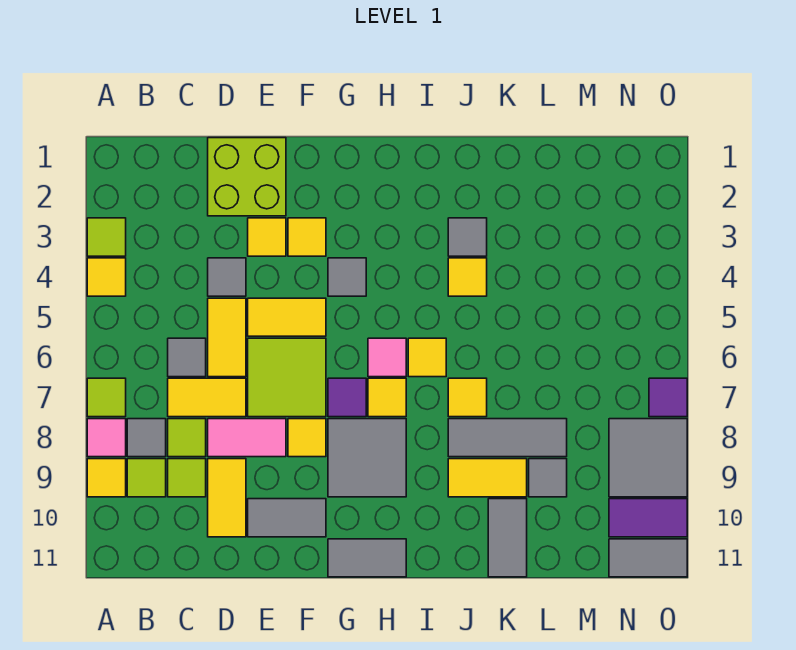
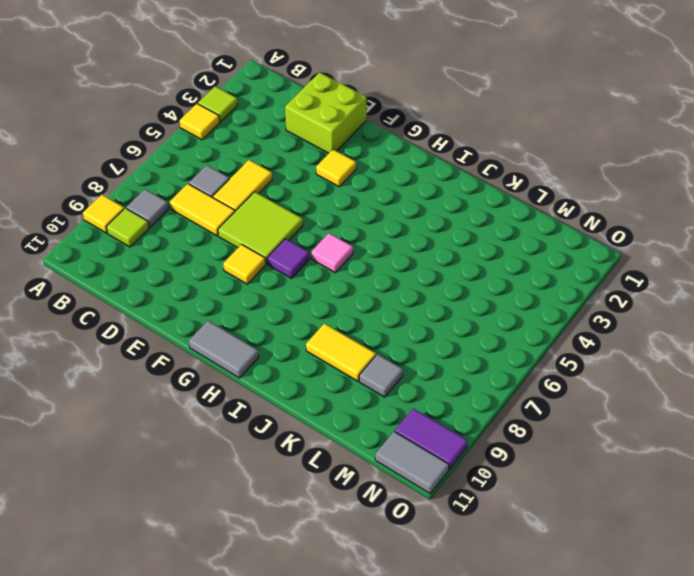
none -> lime 1x1 tile [87,378,126,417]
none -> pink 1x1 tile [87,419,126,457]
none -> lime 1x1 tile [168,419,206,457]
none -> lime 1x1 tile [168,459,206,497]

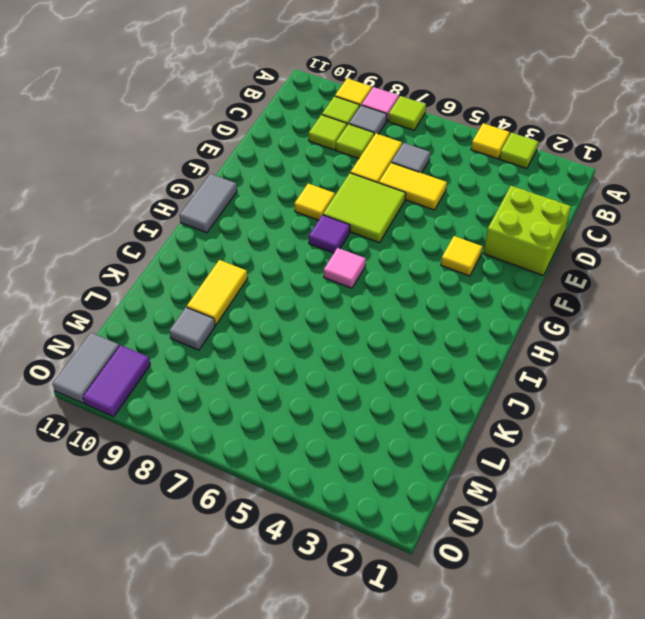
none -> grey 1x1 tile [208,258,246,296]
none -> pink 1x2 tile [208,419,286,457]
none -> yellow 1x2 tile [208,459,246,537]
none -> yellow 1x1 tile [248,218,286,256]

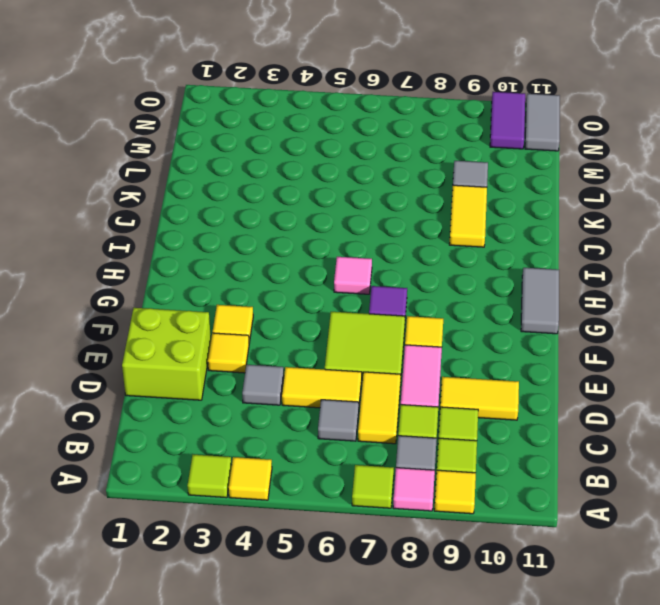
none -> yellow 1x2 tile [248,298,326,336]
none -> grey 1x2 tile [248,499,326,537]
none -> grey 1x1 tile [328,258,366,296]
none -> grey 2x2 tile [328,419,406,497]

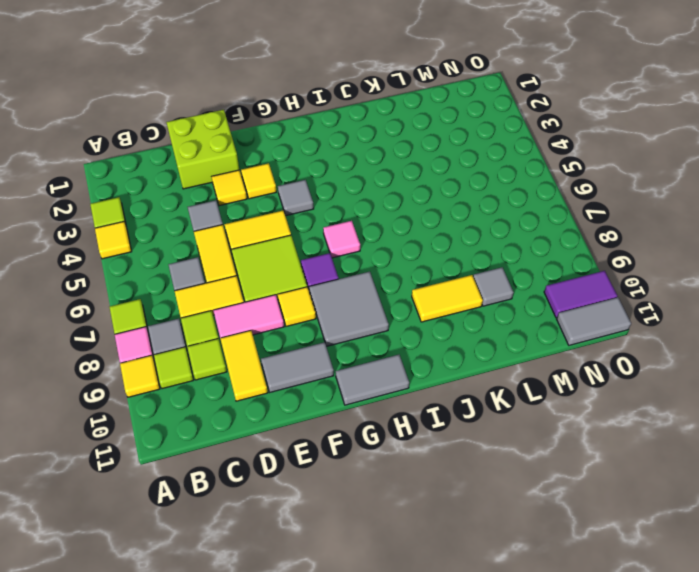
none -> yellow 1x1 tile [368,378,406,417]
none -> yellow 1x1 tile [408,338,446,377]
none -> grey 1x1 tile [448,218,487,256]
none -> yellow 1x1 tile [448,258,487,296]

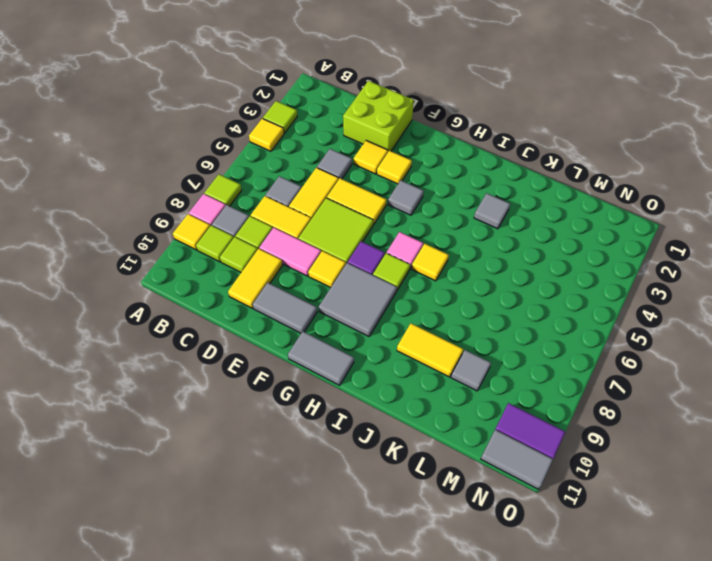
lime 1x1 tile [373,253,410,290] -> yellow 1x1 tile [368,378,406,417]
none -> yellow 1x1 tile [448,258,487,296]
none -> yellow 1x1 tile [448,378,487,417]
none -> grey 1x3 tile [448,419,567,457]
none -> grey 1x2 tile [488,499,527,577]

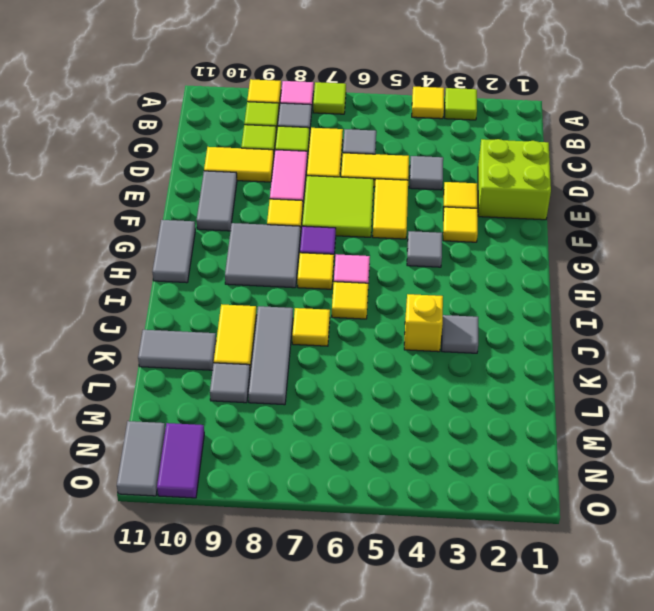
yellow 1x1 brick [404,294,443,352] -> yellow 1x1 tile [448,258,487,296]
none -> grey 2x2 tile [609,419,687,497]
none -> purple 1x1 tile [649,378,687,417]

